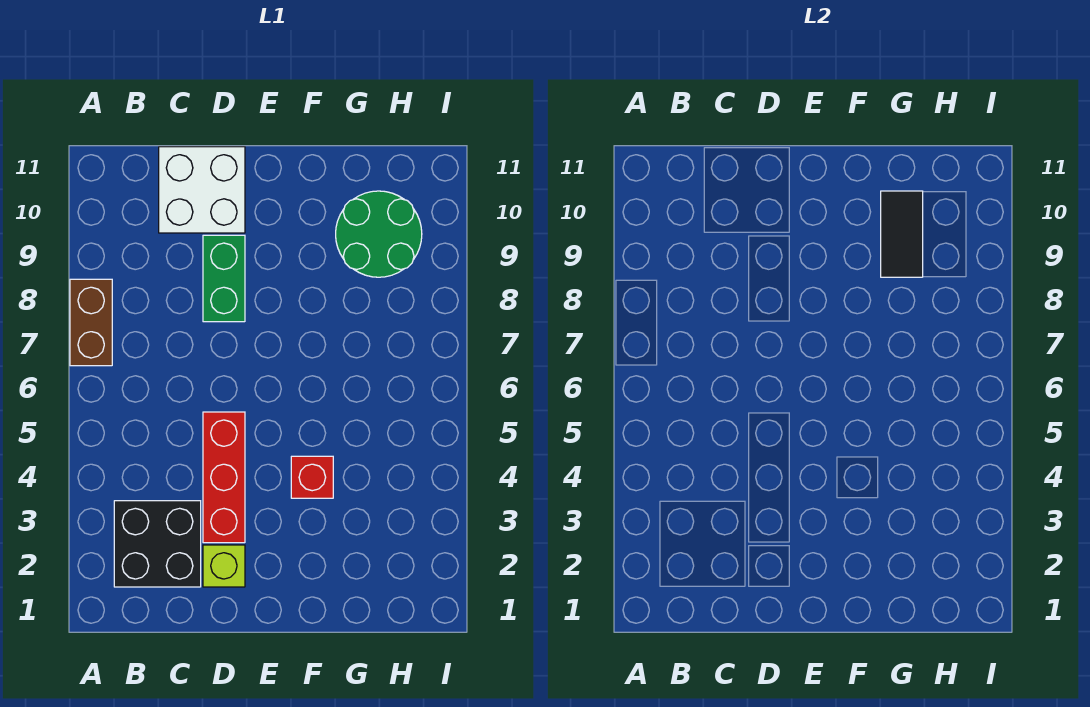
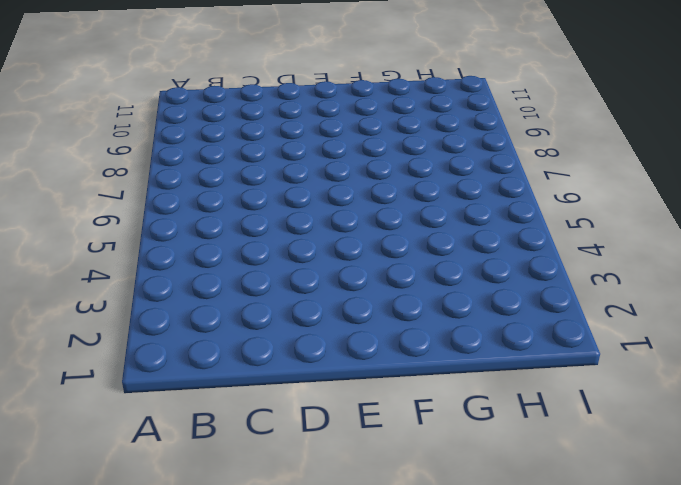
none -> brown 1x2 brick [70,279,112,366]
none -> black 2x2 brick [114,501,201,587]

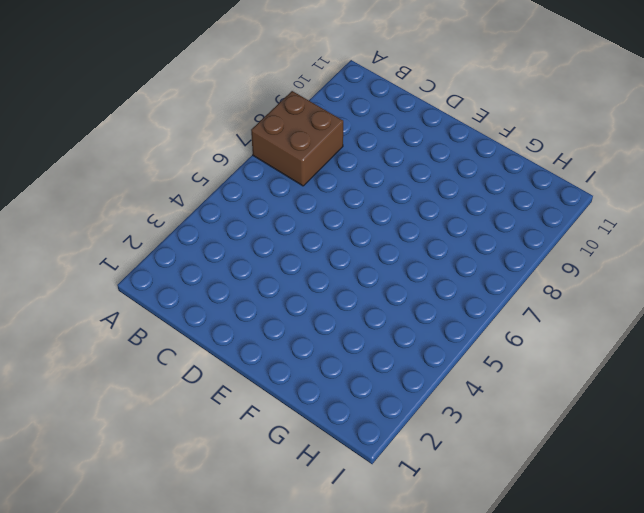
brown 2x2 brick [251,91,343,186] -> brown 1x2 brick [70,279,112,366]
none -> black 2x2 brick [114,501,201,587]
none -> white 2x2 brick [159,147,245,233]

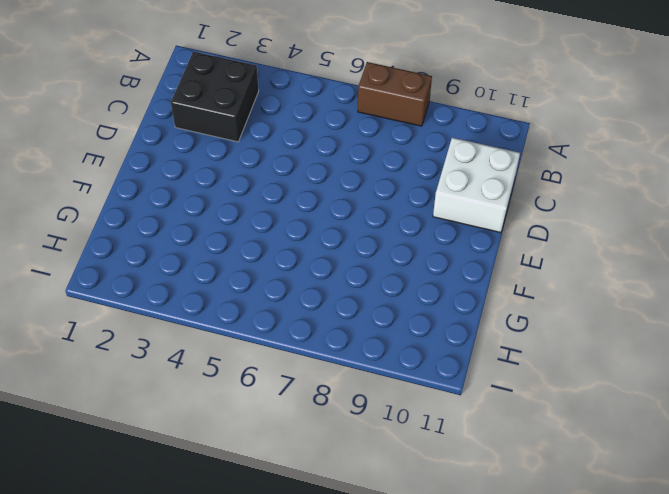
none -> lime 1x1 brick [203,545,245,587]
none -> red 1x3 brick [203,412,245,543]

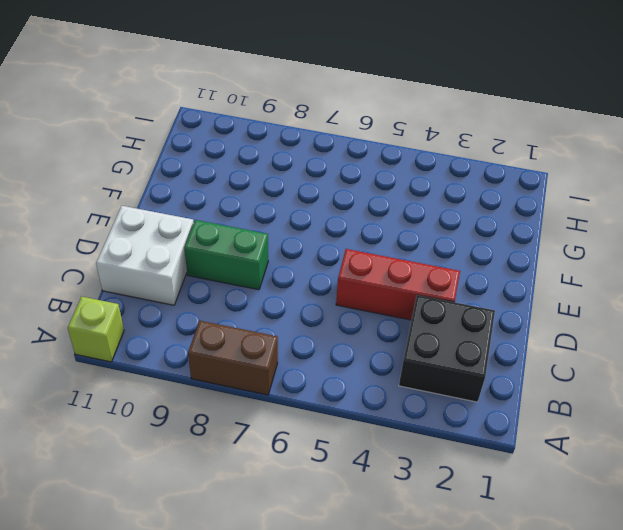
lime 1x1 brick [68,297,124,362] -> lime 1x1 brick moved to [203,545,245,587]
none -> red 1x1 brick [291,456,333,498]
none -> green 2x2 round brick [336,191,422,277]

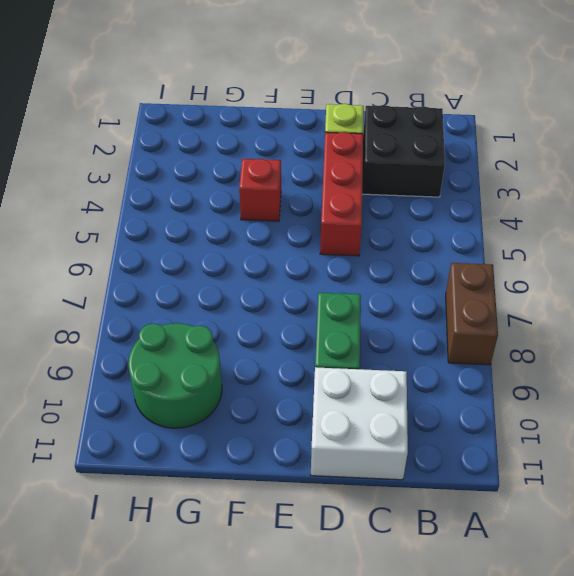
none -> black 1x2 tile [881,191,923,277]

